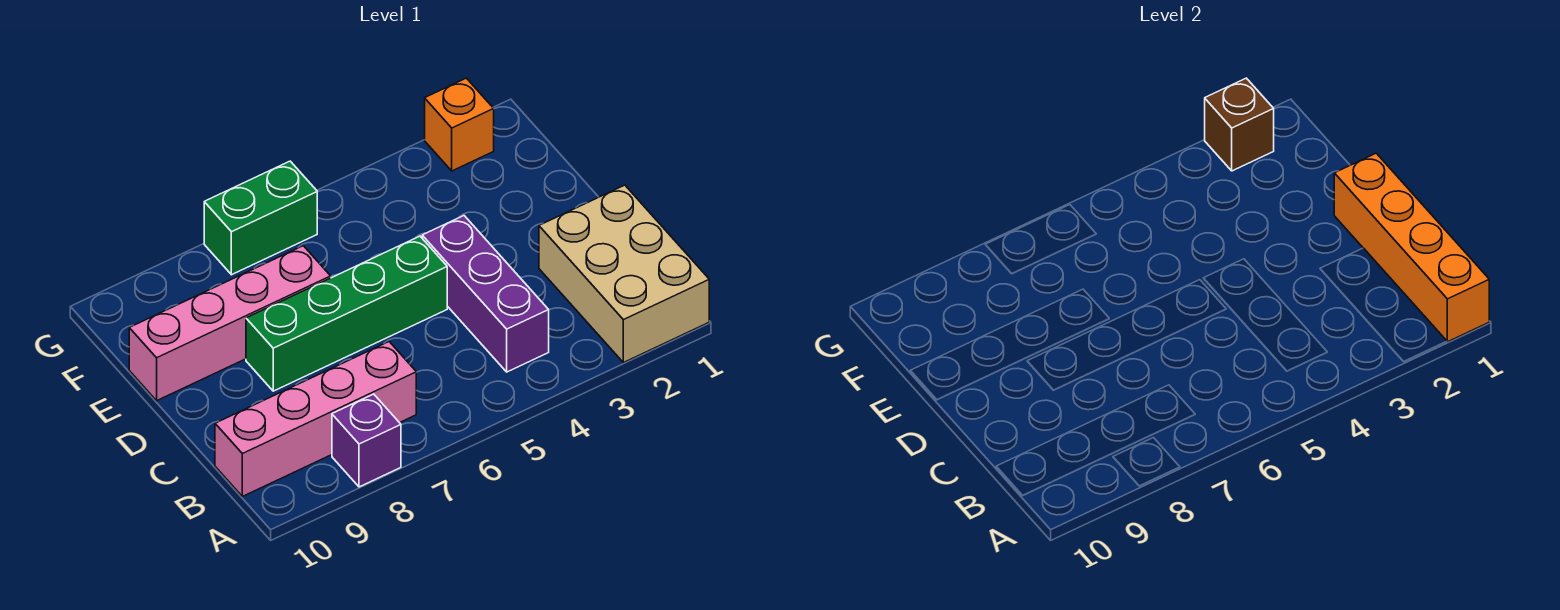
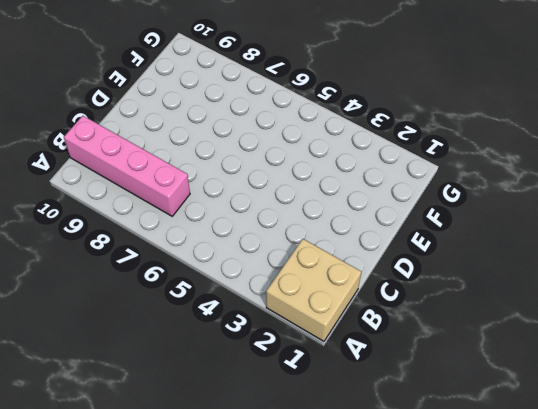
tan 2x2 brick [266,239,361,341] -> tan 2x3 brick [539,185,709,363]
none -> purple 1x1 brick [332,394,401,487]
none -> purple 1x3 brick [422,216,549,372]

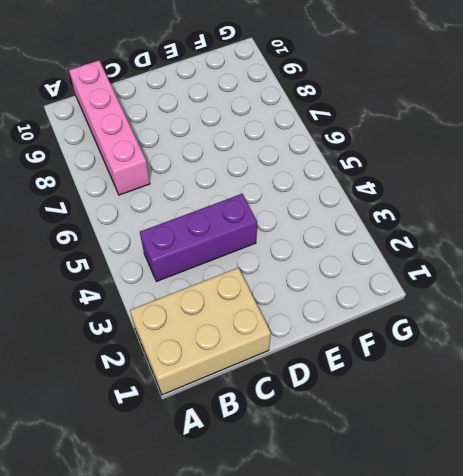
none -> purple 1x1 brick [332,394,401,487]
none -> green 1x4 brick [246,236,447,391]

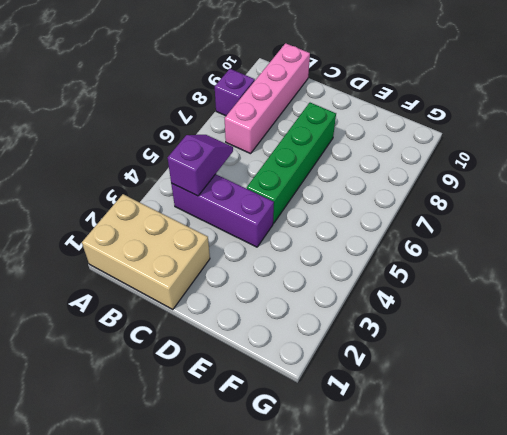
purple 1x2 slope [168,135,233,196] -> none
none -> pink 1x4 brick [129,246,331,401]
none -> orange 1x1 brick [425,78,494,171]

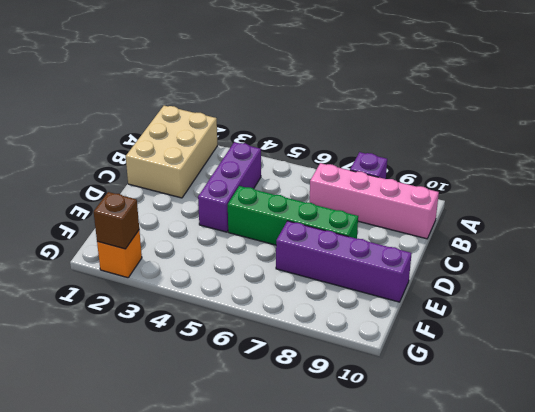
purple 1x4 brick [276,221,412,302] -> pink 1x4 brick [129,246,331,401]
none -> green 1x2 brick [204,161,317,275]
none -> orange 1x4 brick [1334,153,1489,342]

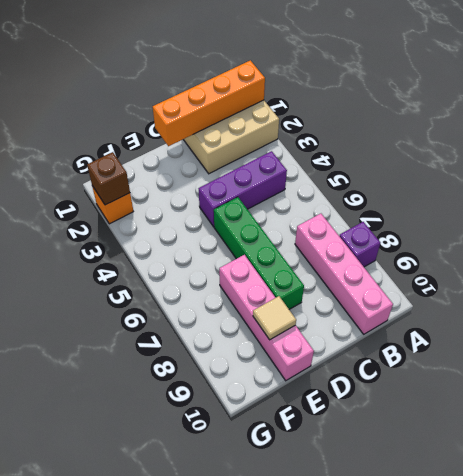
tan 1x1 tile [253,296,296,340] -> none
none -> green 1x2 brick [204,161,317,275]

